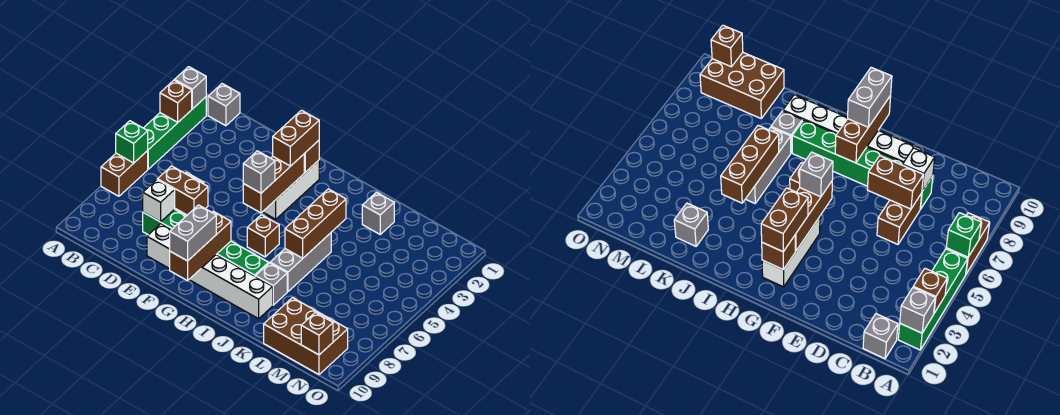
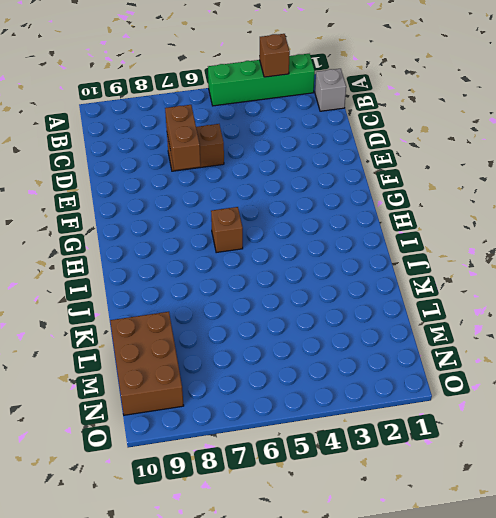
none -> brown 1x2 brick [101,151,148,196]
none -> green 1x6 brick [143,209,269,276]
none -> white 1x6 brick [147,224,273,319]

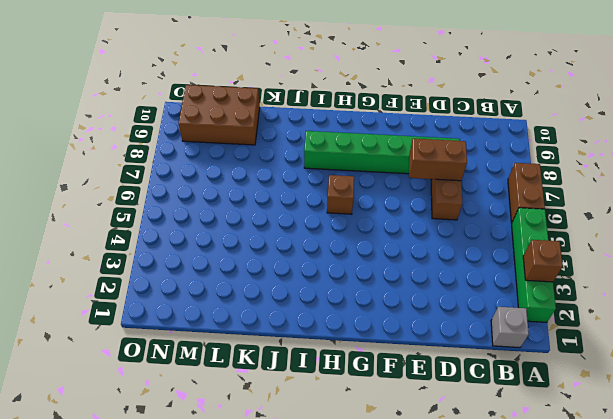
none -> white 1x6 brick [147,224,273,319]
none -> white 1x3 brick [263,160,319,219]
none -> grey 1x3 brick [270,233,331,292]

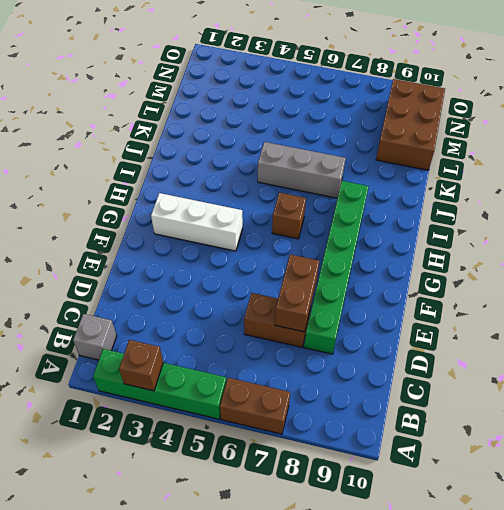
none -> white 1x6 brick [147,224,273,319]
none -> grey 1x1 brick [255,263,287,305]
none -> grey 1x1 brick [362,192,394,234]

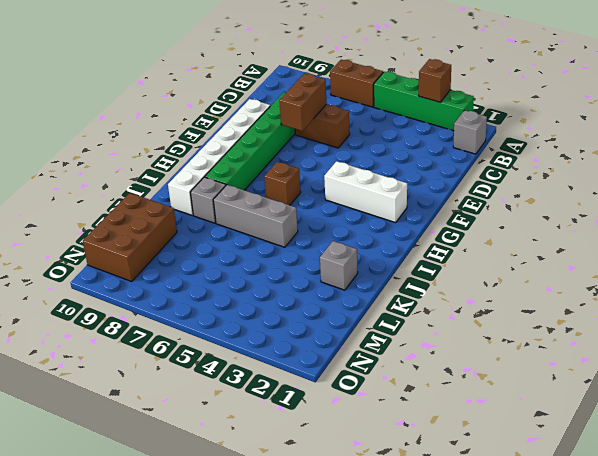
none -> grey 1x1 brick [175,67,206,109]
none -> green 1x1 brick [116,121,148,163]
none -> white 1x1 brick [143,180,175,222]

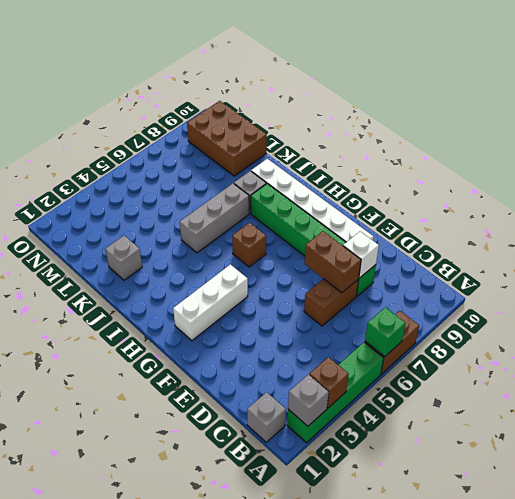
none -> brown 1x1 brick [304,140,319,172]
none -> brown 1x3 brick [243,154,304,213]
none -> brown 1x3 brick [170,211,231,281]

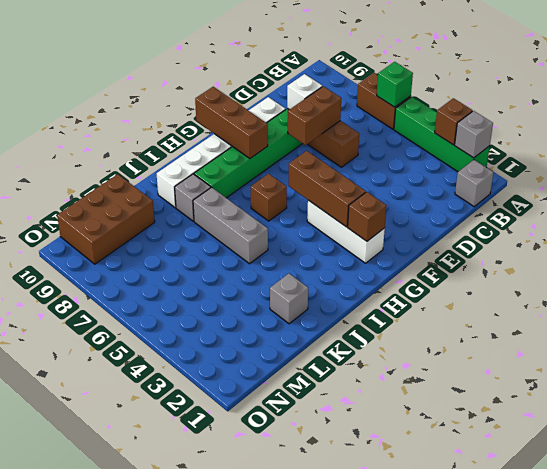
none -> brown 1x3 brick [285,189,346,258]
none -> brown 1x1 brick [301,313,333,355]
none -> brown 1x2 brick [273,110,319,166]

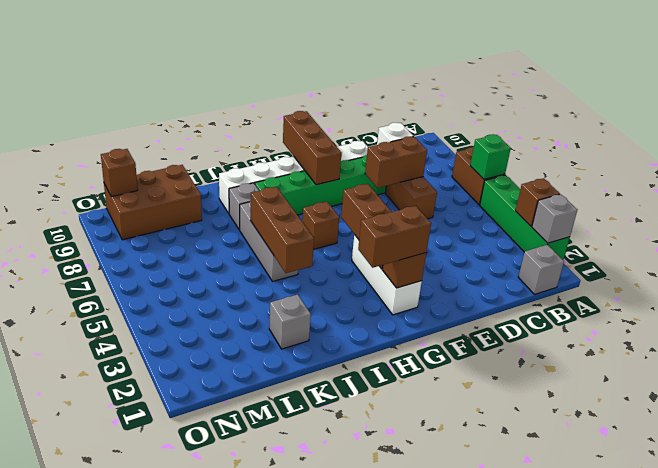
brown 1x2 brick [358,206,431,268] -> brown 1x2 brick turned to [273,110,319,166]
none -> grey 1x1 brick [243,151,275,193]
none -> grey 1x2 brick [170,205,216,261]

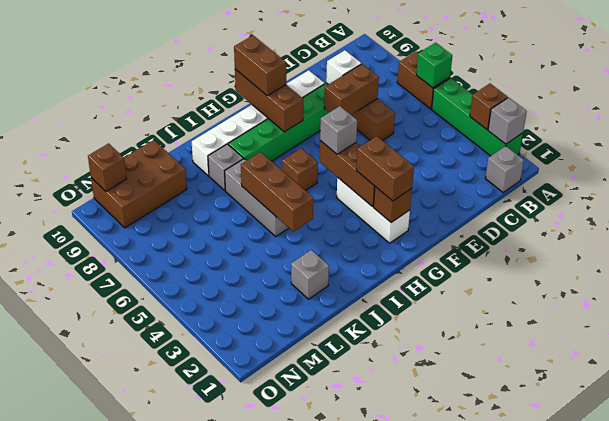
brown 1x2 brick [234,35,286,96] -> grey 1x2 brick [170,205,216,261]

